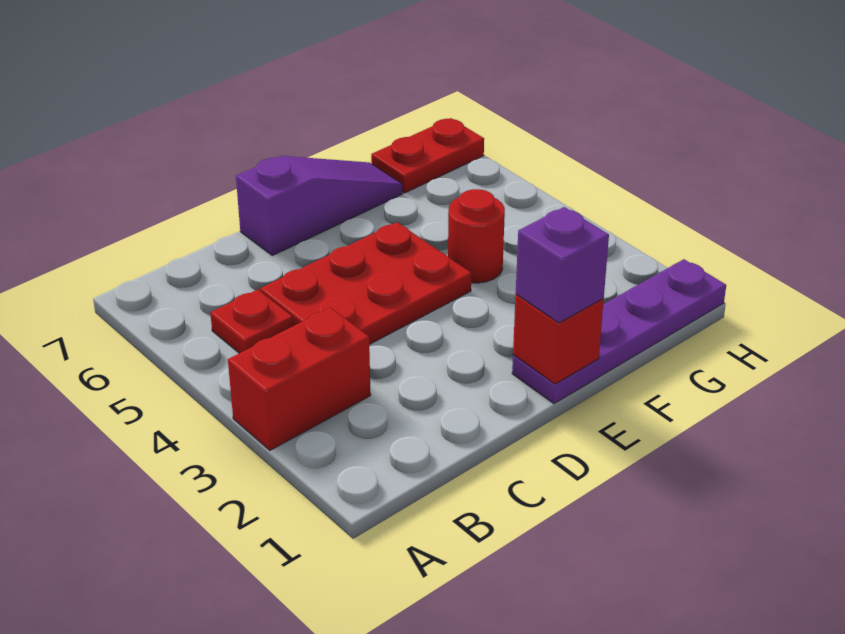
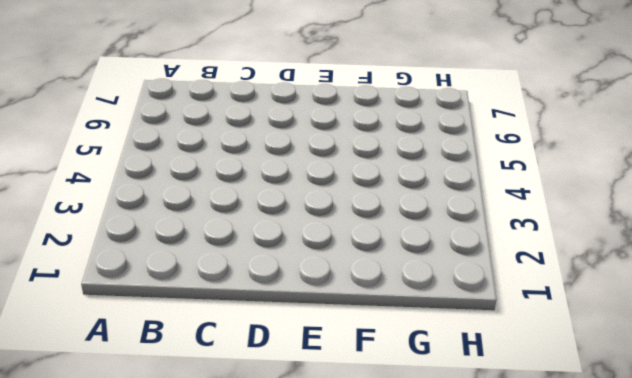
none -> red 1x2 brick [228,308,371,450]
none -> red 1x1 plate [210,289,293,353]

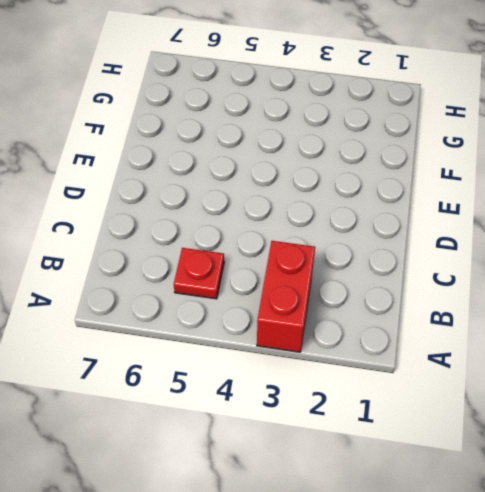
none -> red 2x3 plate [260,222,471,345]
none -> purple 1x3 slope [236,156,403,256]

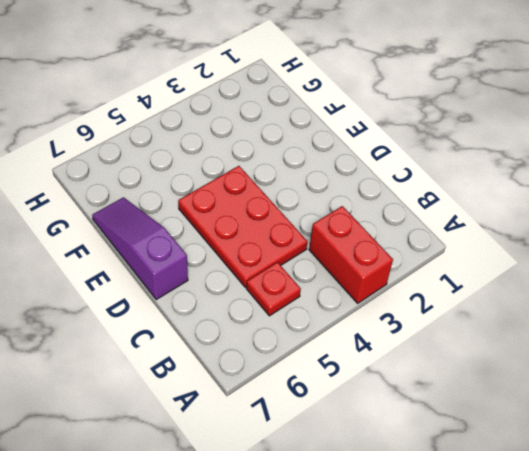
none -> purple 1x4 plate [512,259,726,403]
none -> red 1x1 round brick [448,189,505,283]

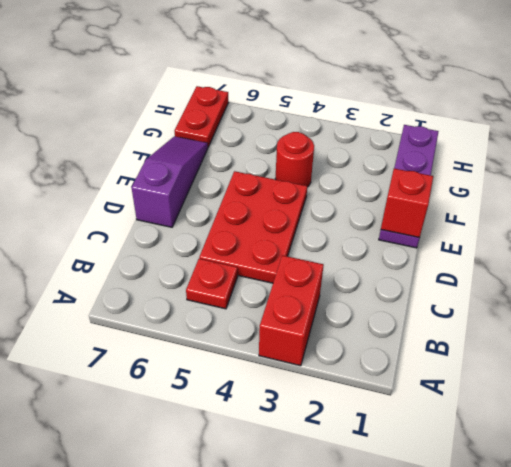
none -> purple 1x1 brick [516,207,609,323]

